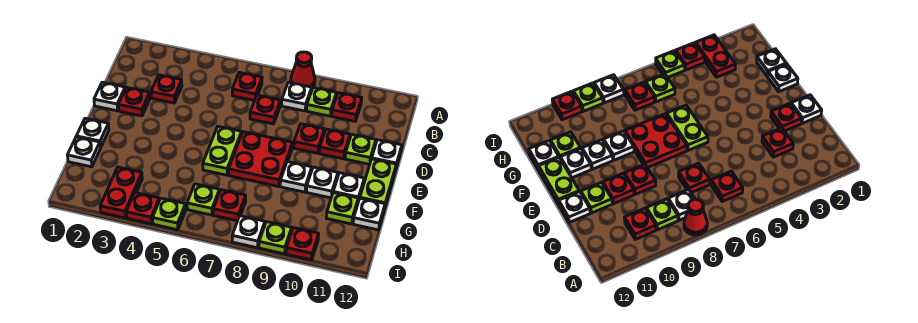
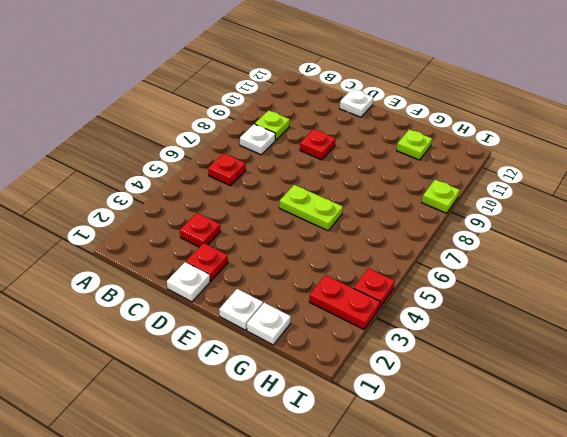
none -> red 1x1 cone [291,52,315,88]
none -> red 1x1 plate [332,93,362,121]
none -> red 1x1 plate [250,95,280,124]
none -> red 1x1 plate [319,129,350,159]

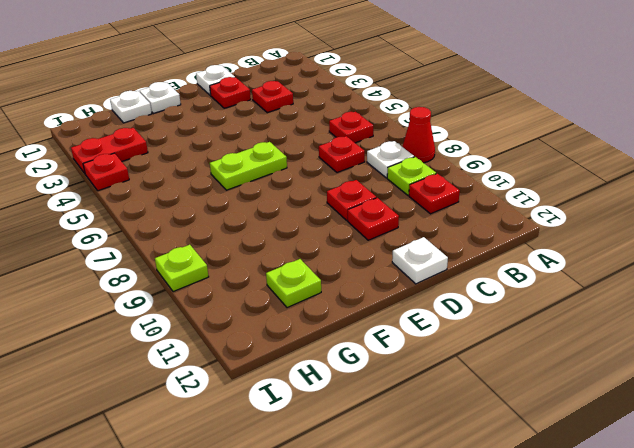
none -> lime 1x1 plate [345,135,376,164]
none -> red 2x2 plate [229,132,292,187]
none -> lime 1x2 plate [360,159,396,206]
none -> white 1x1 plate [280,162,312,192]

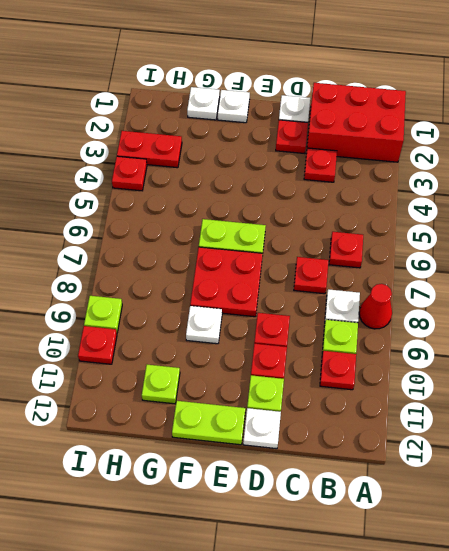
red 2x3 brick [307,83,406,162] -> none
none -> white 1x1 plate [307,167,338,198]
none -> white 1x1 plate [333,173,364,202]
none -> white 1x1 plate [353,198,385,230]
none -> lime 1x1 plate [187,184,219,215]

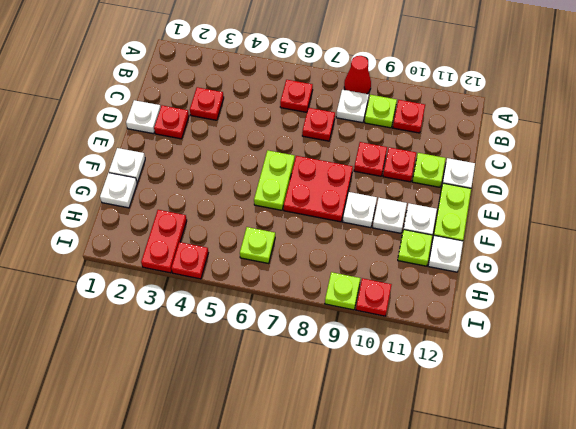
none -> red 1x1 plate [213,190,246,221]
none -> lime 1x1 plate [153,198,186,230]
none -> white 1x1 plate [232,216,265,248]

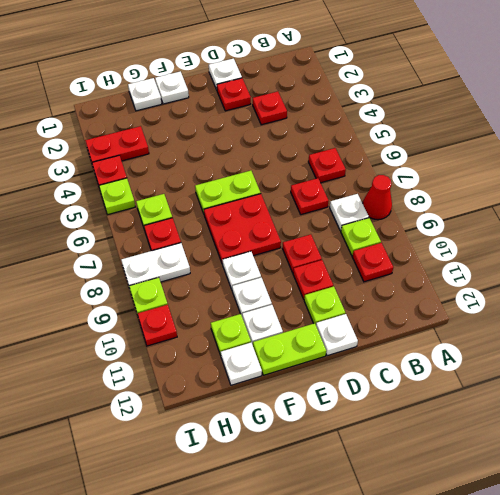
white 1x2 plate [121,243,190,286] -> white 1x1 plate [232,216,265,248]

